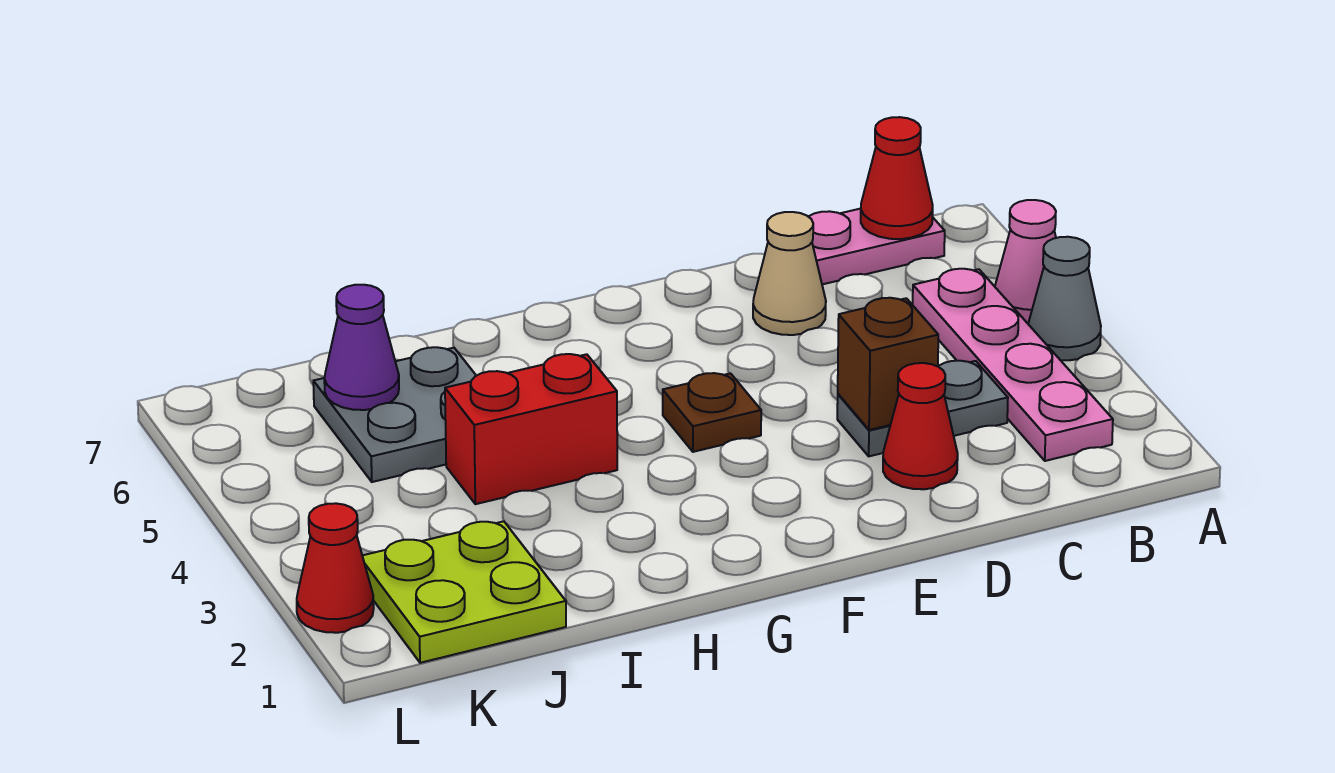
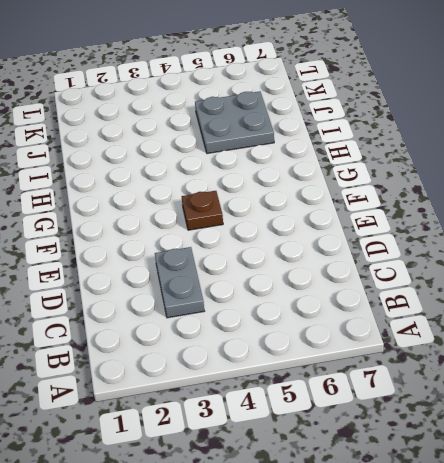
none -> grey 1x1 cone [1028,237,1101,360]
none -> pink 1x1 cone [995,200,1056,323]
none -> pink 1x4 plate [913,269,1113,461]

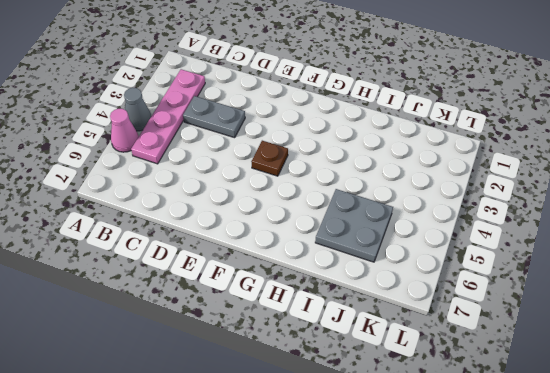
none -> pink 1x2 plate [809,209,945,284]
none -> red 1x1 cone [883,363,958,489]
none -> tan 1x1 cone [753,212,826,335]

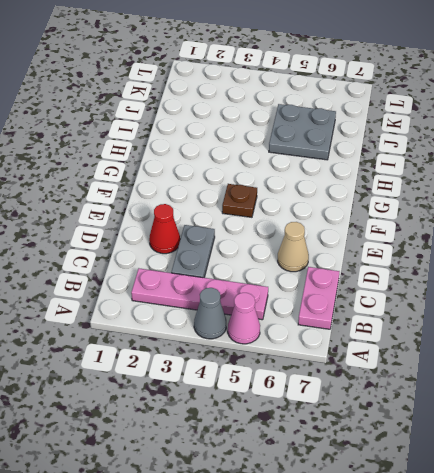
none -> red 1x2 brick [445,354,617,504]
none -> lime 2x2 plate [362,521,566,663]
none -> red 1x1 cone [297,503,374,633]

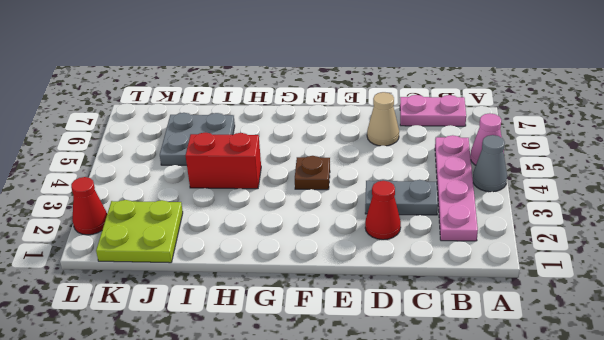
none -> red 1x1 cone [861,117,933,239]
none -> brown 1x1 brick [838,298,938,430]
none -> purple 1x1 cone [324,285,399,410]

